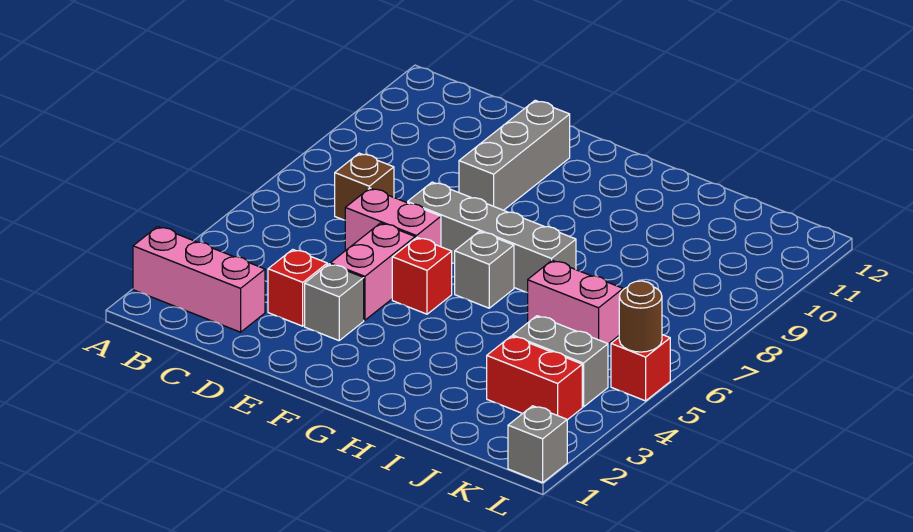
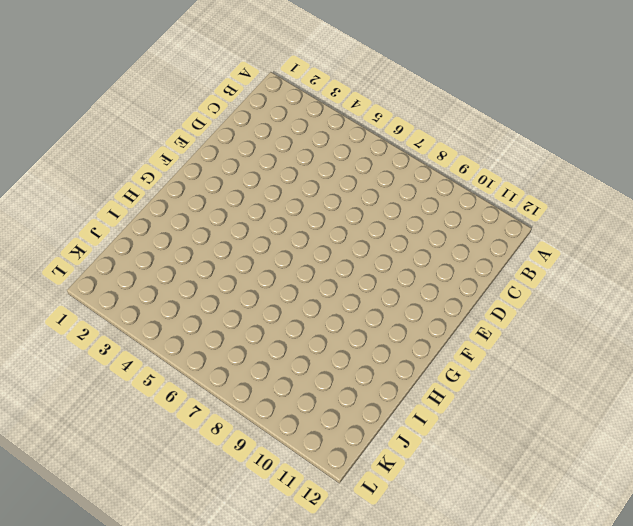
none -> pink 1x3 brick [133,227,265,332]
none -> brown 1x1 brick [335,153,394,220]
none -> red 1x1 brick [268,249,327,326]

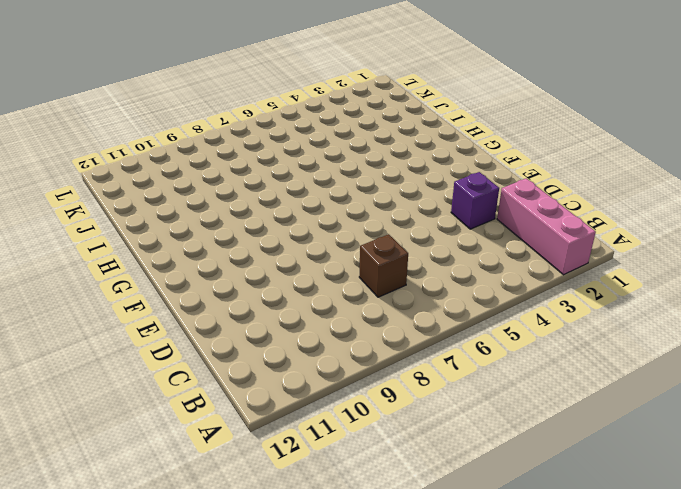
purple 1x1 brick [451,172,499,229] -> red 1x1 brick [268,249,327,326]
none -> pink 1x2 brick [345,188,441,251]
none -> grey 1x1 brick [305,264,364,341]
none -> pink 1x2 brick [330,223,415,320]

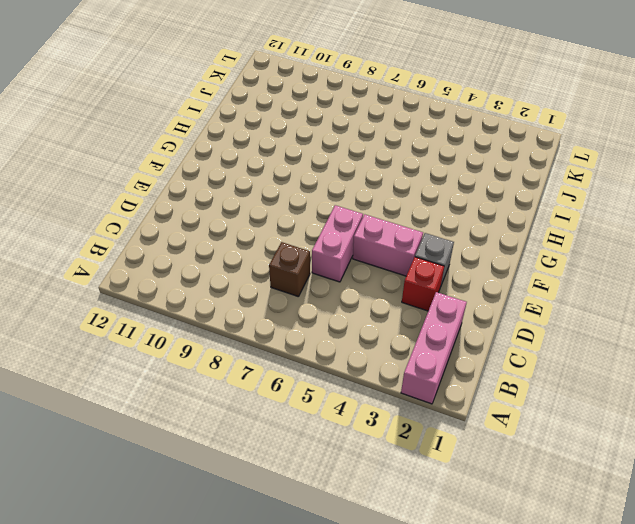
none -> grey 1x4 brick [408,182,576,293]
none -> grey 1x3 brick [459,100,570,210]
none -> red 1x1 brick [392,238,452,314]

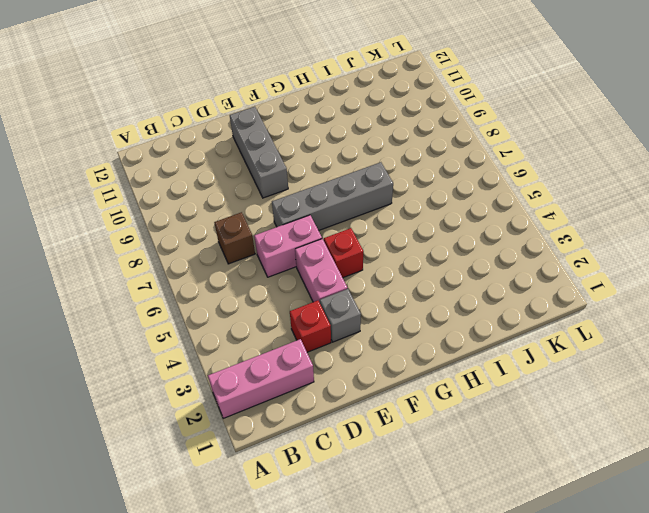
none -> grey 1x1 brick [455,231,514,308]
none -> pink 1x2 brick [528,260,623,344]
none -> red 1x2 brick [487,336,582,420]

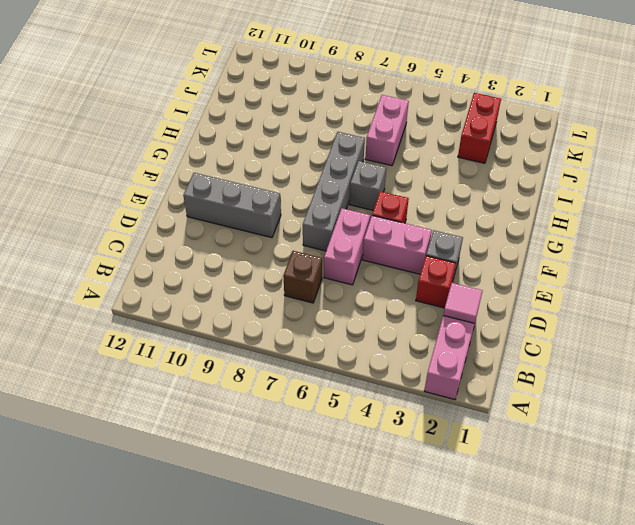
pink 1x1 tile [443,283,482,323] -> none
none -> grey 1x2 brick [512,316,608,407]
none -> grey 1x1 brick [508,406,567,483]
none -> red 1x1 brick [611,335,670,401]

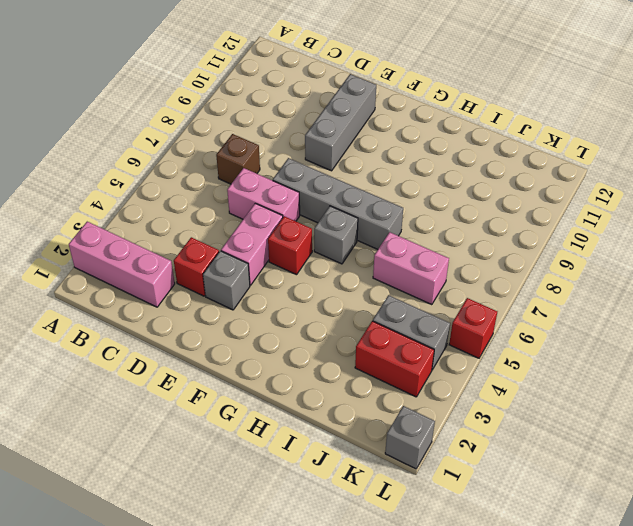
none -> brown 1x1 round brick [619,281,662,352]

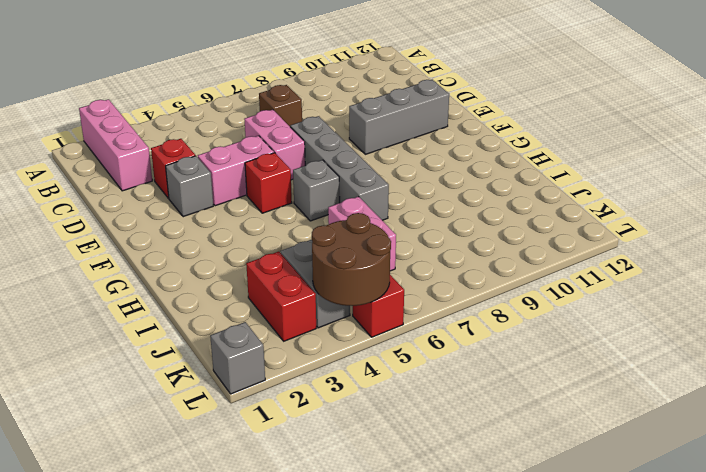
brown 2x2 round brick [312,213,391,306] -> brown 1x1 round brick [619,281,662,352]

